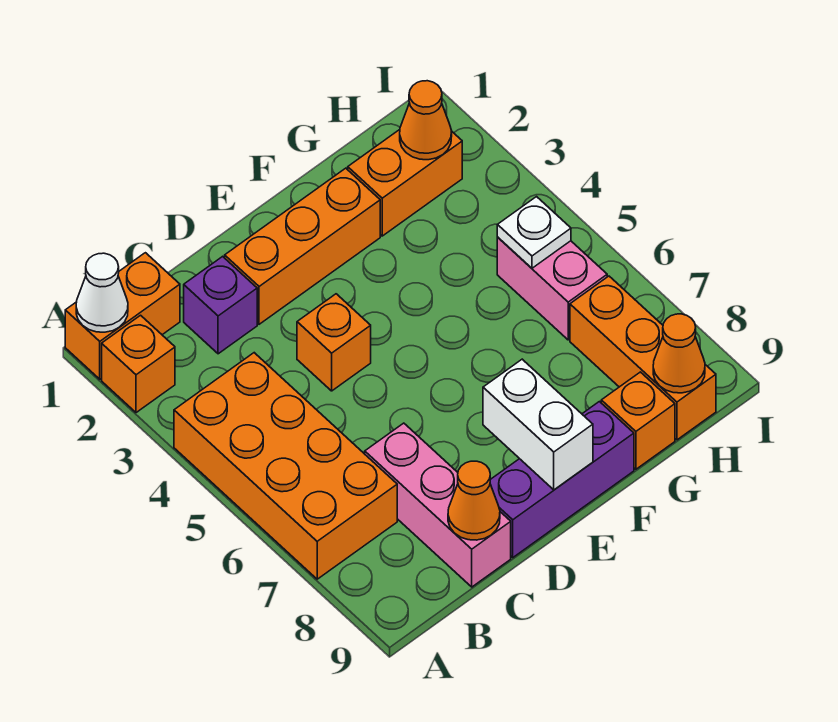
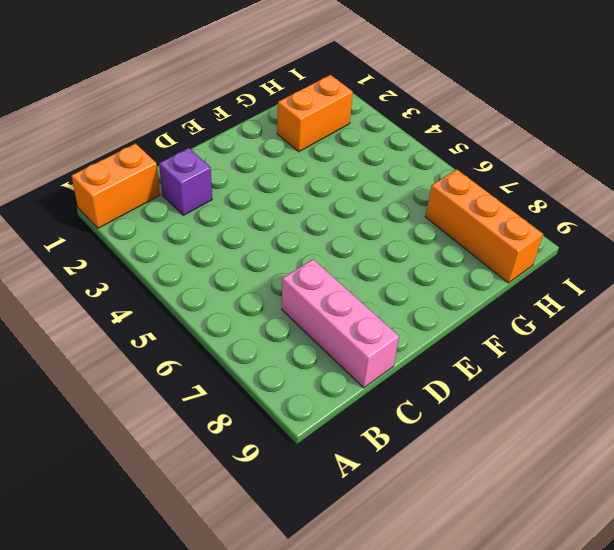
none -> orange 1x1 brick [102,315,175,413]
none -> orange 2x4 brick [174,353,397,579]
none -> orange 1x3 brick [225,168,380,324]

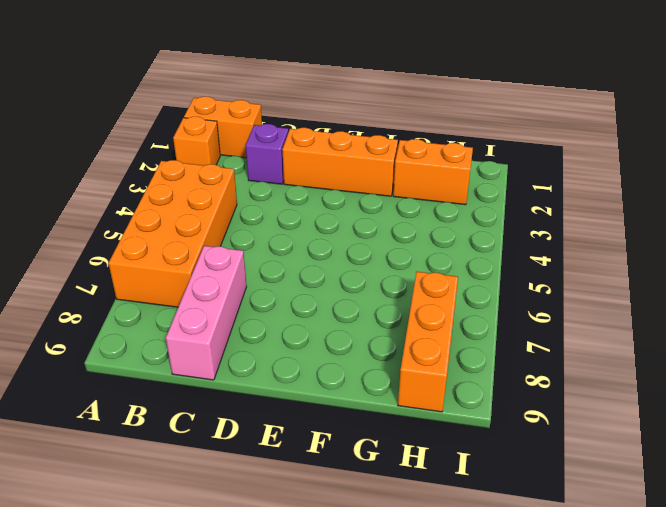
none -> orange 1x1 brick [297,294,371,391]
none -> purple 1x3 brick [490,402,634,558]
none -> orange 1x1 brick [601,372,675,469]

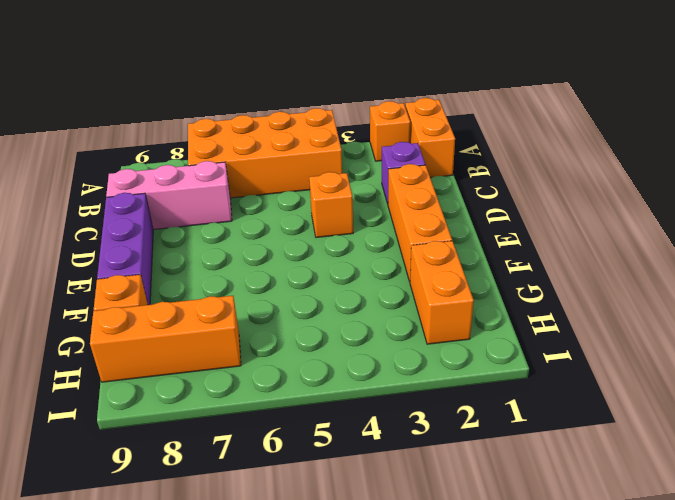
none -> pink 1x2 brick [497,238,607,340]
none -> white 1x1 cone [76,253,128,332]
none -> orange 1x1 cone [448,461,500,540]

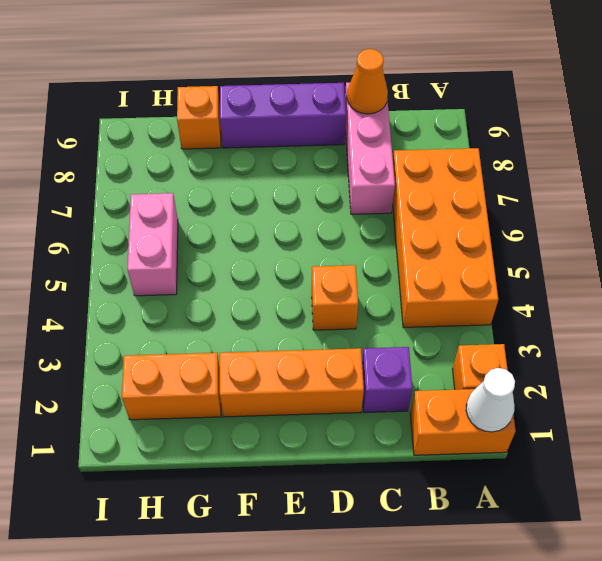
none -> orange 1x3 brick [570,276,716,440]
none -> white 1x2 brick [483,359,593,490]
none -> orange 1x1 cone [400,81,452,160]

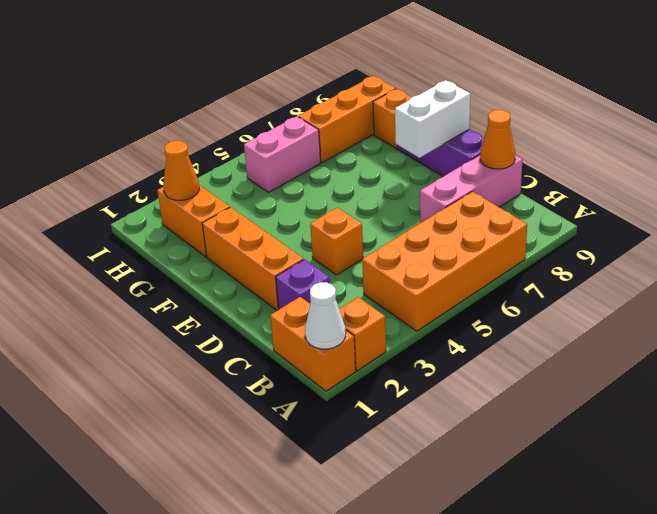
none -> white 1x1 plate [497,197,571,268]
none -> orange 1x1 cone [653,314,705,393]

